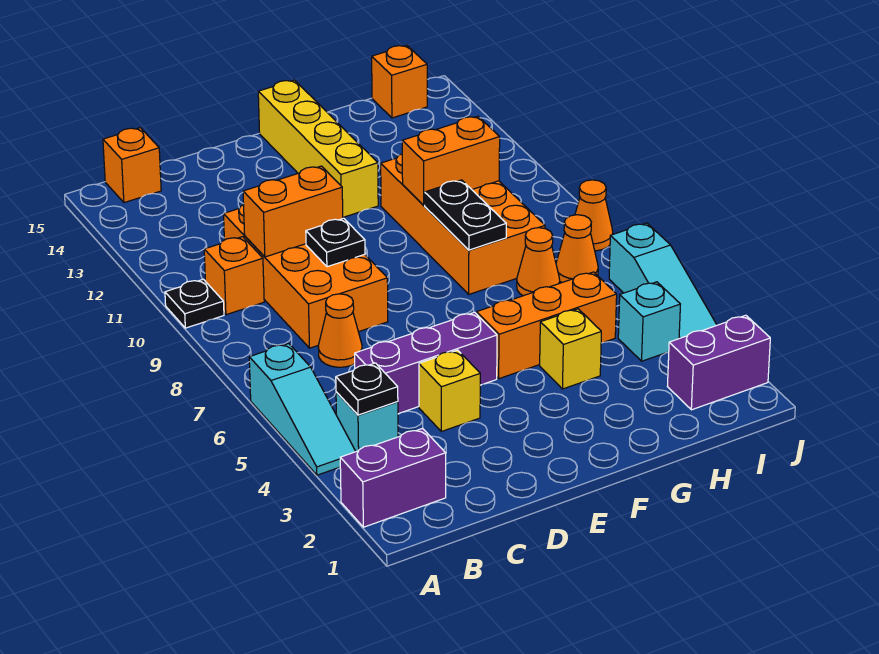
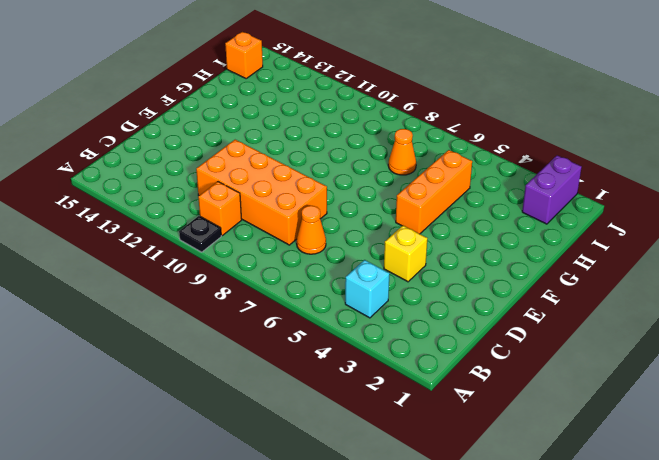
none -> purple 1x2 brick [340,428,446,527]
none -> cyan 1x3 slope [249,344,356,475]
none -> orange 1x1 brick [103,128,161,203]

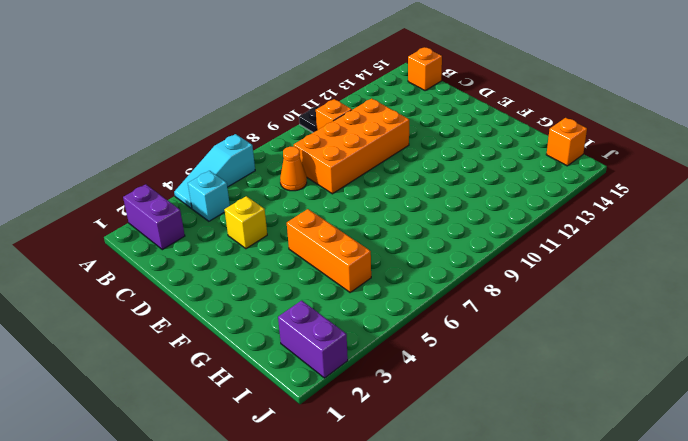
none -> purple 1x3 brick [355,312,497,414]
none -> yellow 1x4 brick [258,80,378,217]
none -> yellow 1x1 brick [540,309,601,389]

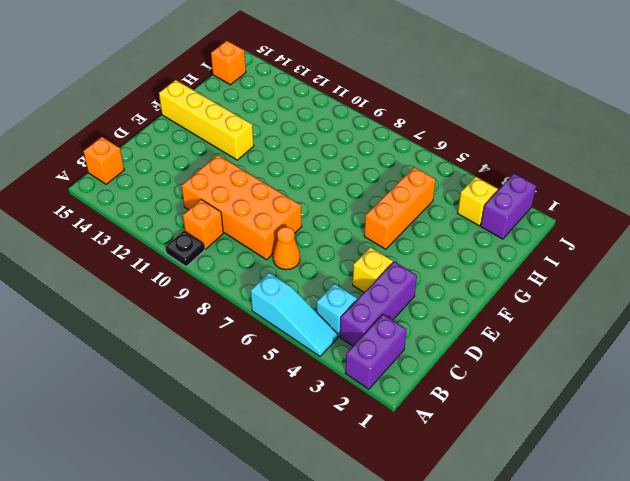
purple 1x3 brick [340,262,417,346] -> purple 1x3 brick moved to [355,312,497,414]
yellow 1x1 brick [458,176,498,226] -> yellow 1x1 brick moved to [540,309,601,389]
none -> orange 2x4 brick [381,154,545,294]
none -> orange 1x1 cone [517,228,560,296]
none -> cyan 1x1 brick [618,282,680,361]

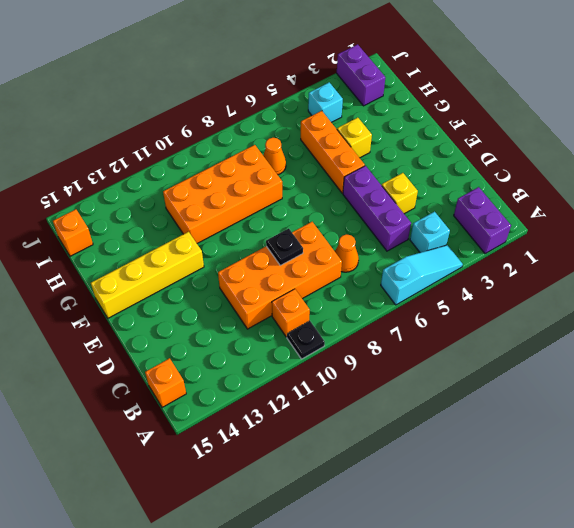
none -> orange 1x1 cone [556,215,598,283]
none -> cyan 1x3 slope [609,223,717,339]
none -> orange 1x1 cone [575,180,613,251]

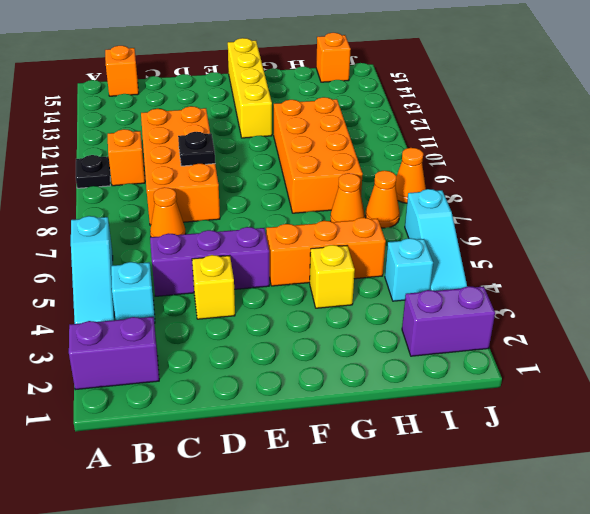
none -> black 1x1 plate [336,363,398,415]
none -> orange 1x2 brick [243,166,343,257]
none -> black 1x2 plate [425,180,506,250]

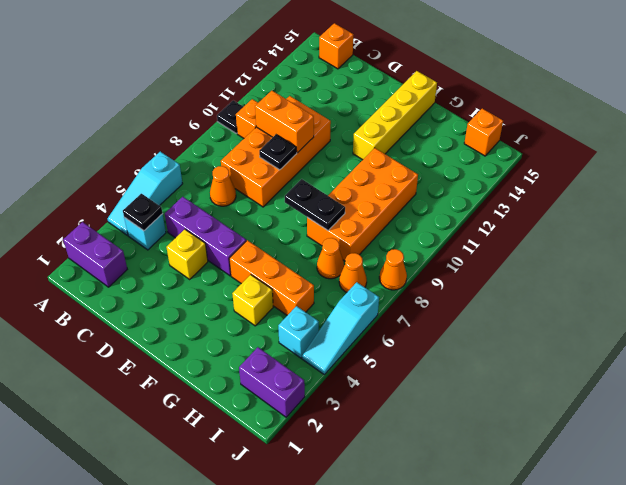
black 1x2 plate [285,179,345,230] -> black 1x2 plate turned to [425,180,506,250]
none -> orange 1x2 brick [402,116,500,205]

